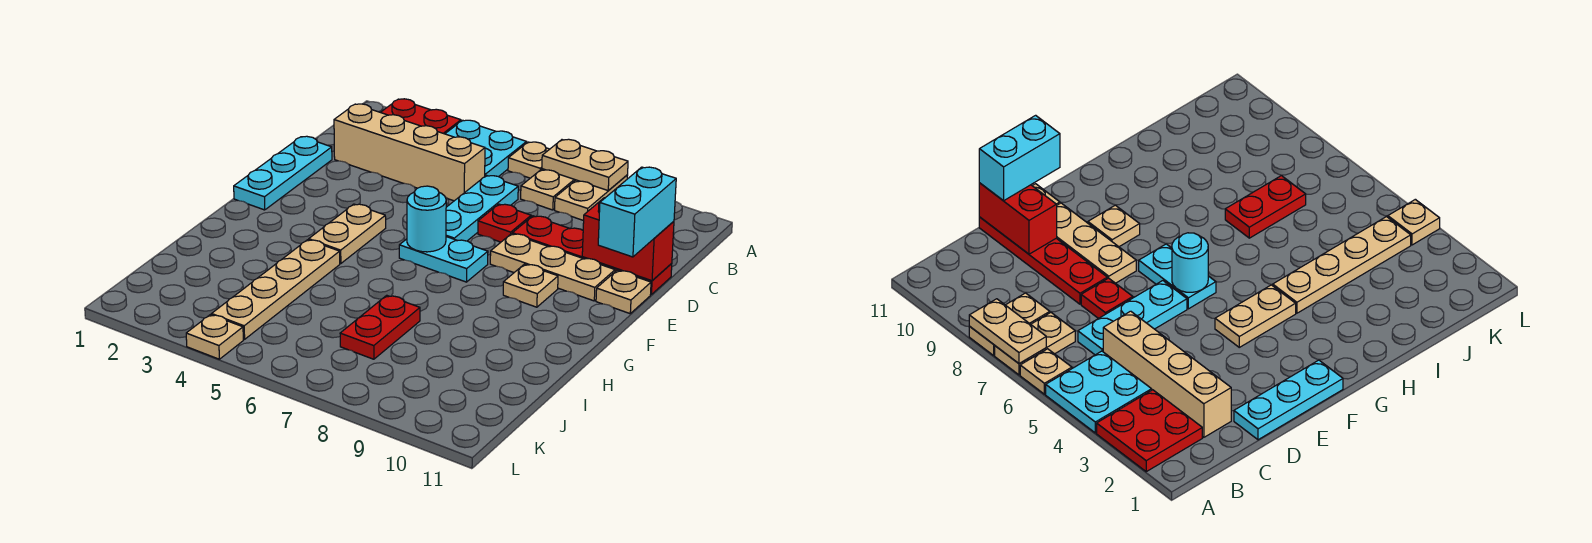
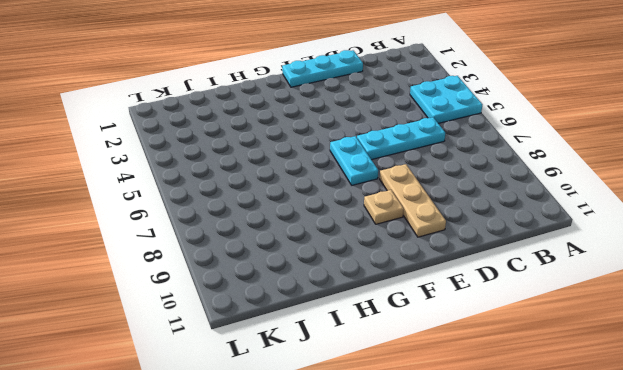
none -> red 2x2 plate [381,99,461,134]
none -> tan 1x1 plate [508,142,549,178]
none -> tan 1x2 plate [521,169,575,210]

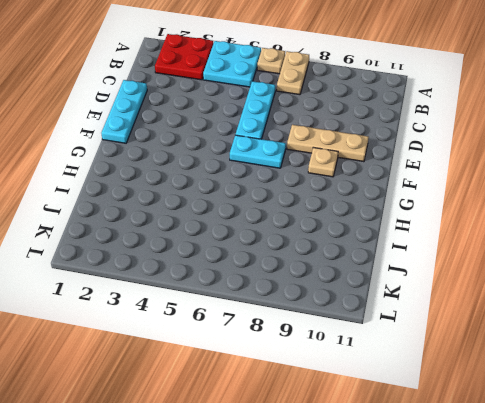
none -> tan 1x2 plate [555,175,628,221]
none -> tan 1x4 brick [334,104,485,201]
none -> red 1x1 plate [478,204,531,242]

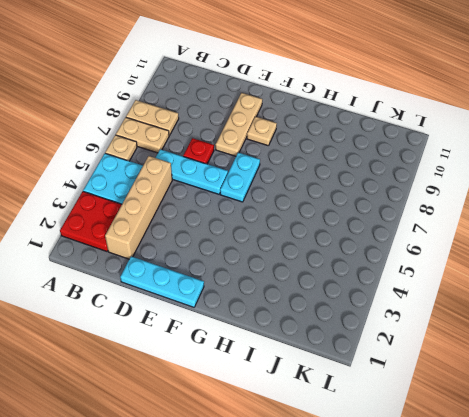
none -> red 1x4 plate [512,216,672,294]
none -> tan 1x1 plate [596,270,651,313]
none -> tan 1x2 plate [309,204,386,264]

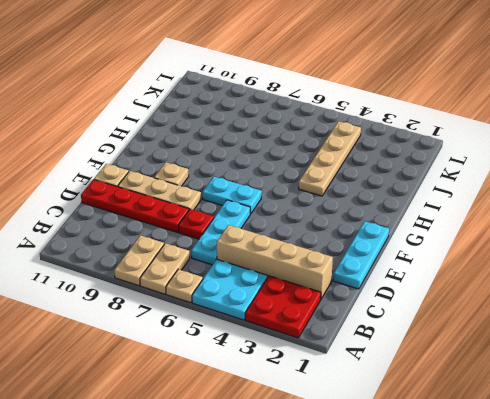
none -> tan 1x2 plate [309,204,386,264]
none -> red 1x2 plate [340,295,420,359]
none -> tan 1x1 plate [186,315,243,359]

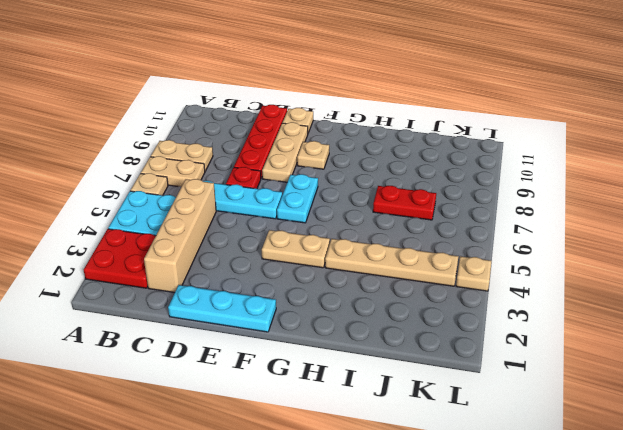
none -> tan 1x2 plate [542,139,628,191]
none -> red 1x2 brick [582,198,674,281]
none -> cyan 1x1 round brick [407,186,446,252]

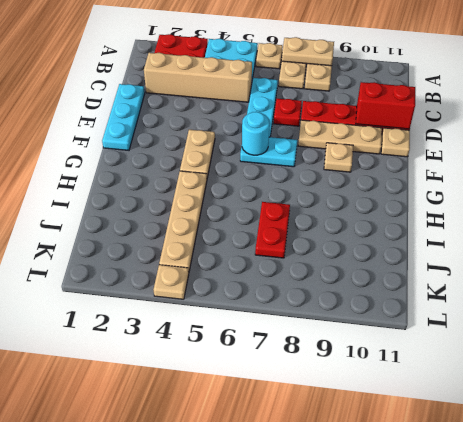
none -> cyan 1x2 brick [598,167,676,257]

